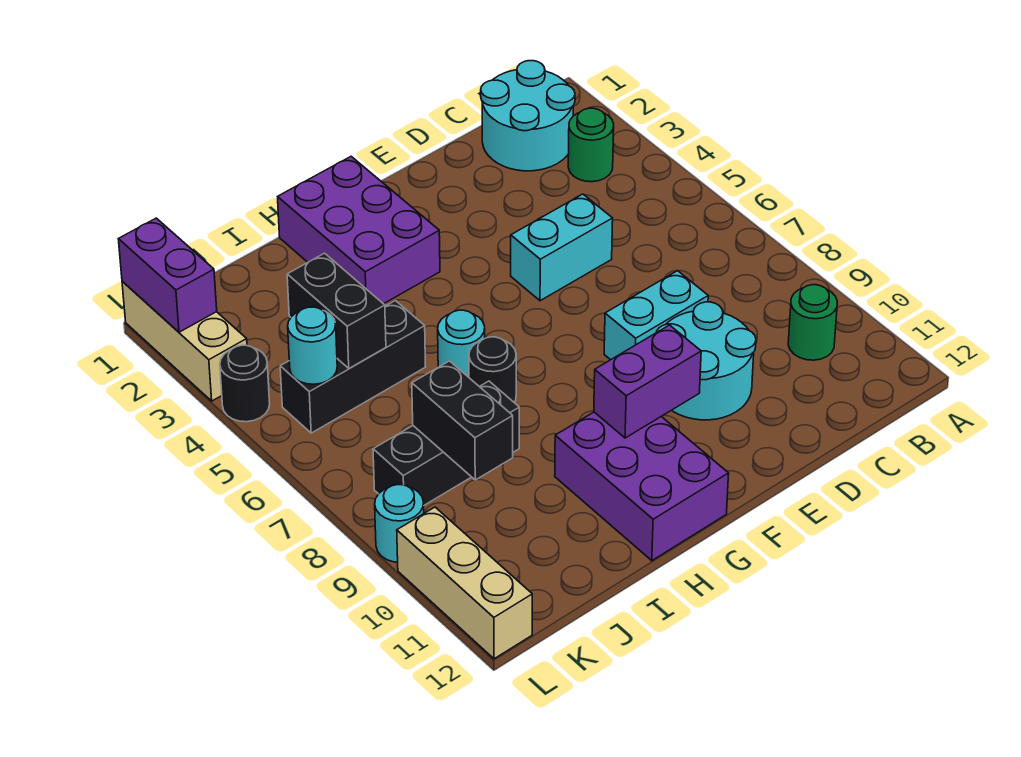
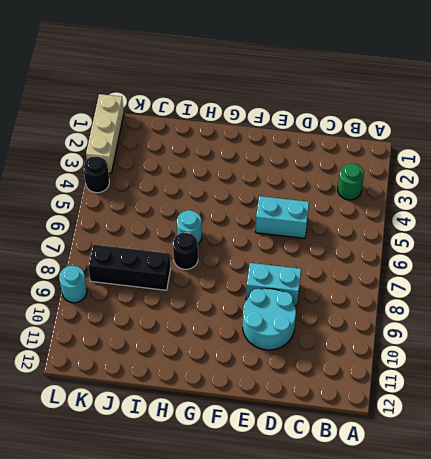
none -> cyan 2x2 round brick [481,61,575,171]
none -> green 1x1 round brick [788,285,837,360]
none -> purple 2x3 brick [278,157,440,304]

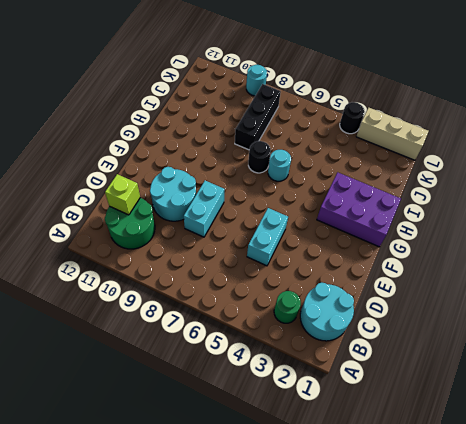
green 2x2 round brick [105,198,155,249] -> green 1x1 round brick [788,285,837,360]
lime 1x1 brick [105,174,140,215] -> none
none -> purple 2x3 brick [555,412,729,561]
none -> black 1x3 brick [280,301,426,433]
none -> tan 1x3 brick [397,507,532,659]

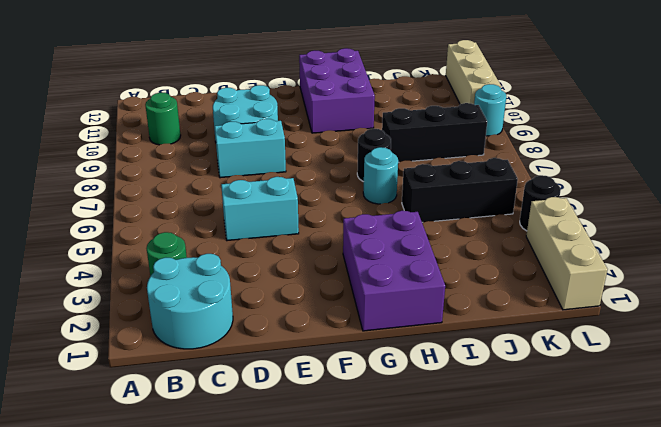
none -> purple 1x2 brick [594,325,701,438]
none -> black 1x2 brick [287,253,386,368]
none -> black 1x2 brick [412,361,513,480]

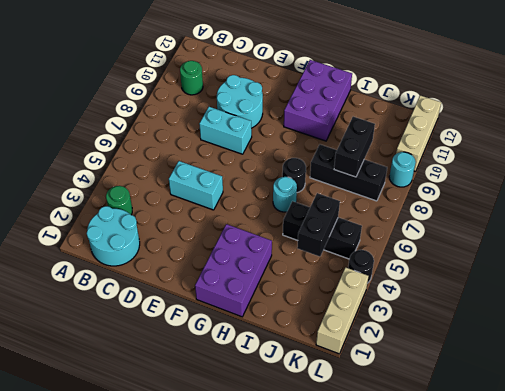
none -> purple 1x2 brick [594,325,701,438]
none -> cyan 1x1 round brick [288,307,337,384]
none -> purple 1x2 brick [118,218,217,332]

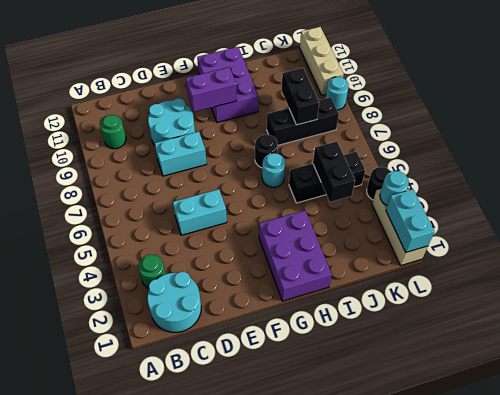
cyan 1x2 brick [386,189,434,252] -> purple 1x2 brick [118,218,217,332]
cyan 1x1 round brick [380,171,409,206] -> cyan 1x1 round brick moved to [288,307,337,384]

